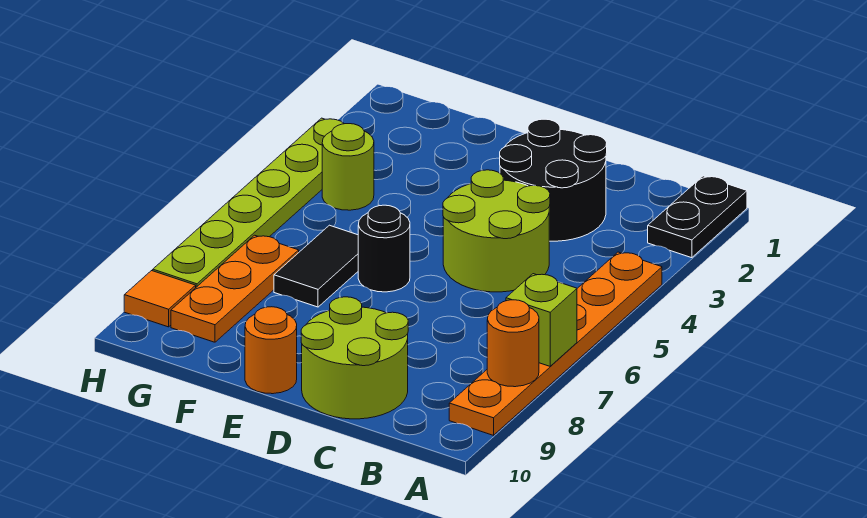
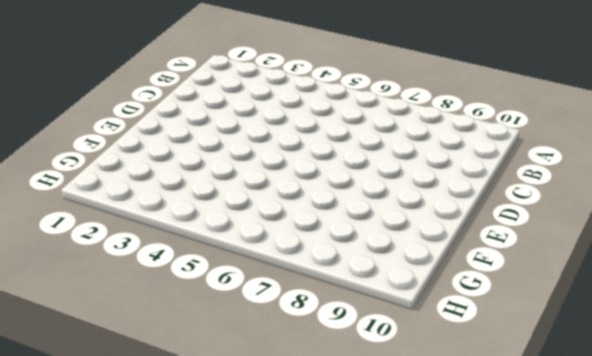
none -> black 1x2 plate [648,176,747,258]
none -> orange 1x6 plate [449,252,662,435]
none -> black 2x2 round brick [500,119,607,241]

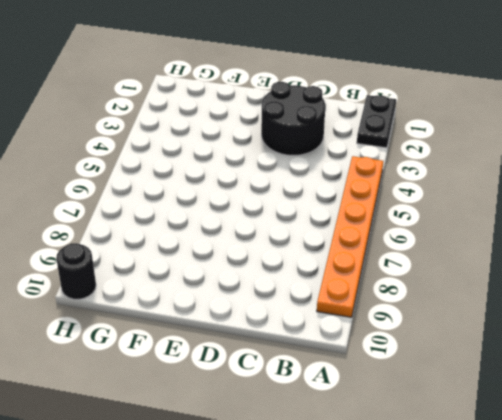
black 1x1 round brick [56,243,96,299] -> black 1x1 round brick moved to [358,205,410,292]
none -> lime 2x2 round brick [443,170,550,292]
none -> lime 2x2 round brick [301,297,408,419]
none -> orange 1x1 round brick [245,307,297,394]

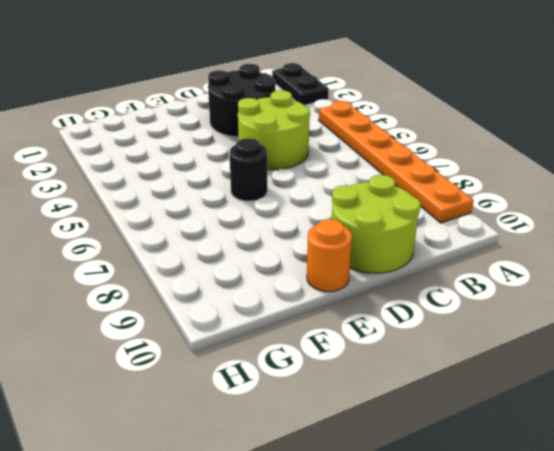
none -> black 1x2 tile [274,225,358,307]
none -> lime 1x1 round brick [322,124,374,210]
none -> orange 1x3 plate [171,235,299,342]

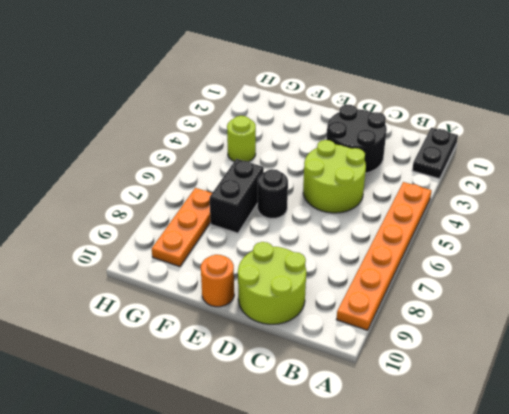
black 1x2 brick [210,159,264,233] -> black 1x2 tile [274,225,358,307]
none -> lime 1x6 plate [153,118,344,287]
none -> orange 1x1 tile [124,271,196,327]
none -> lime 1x1 brick [506,274,577,366]

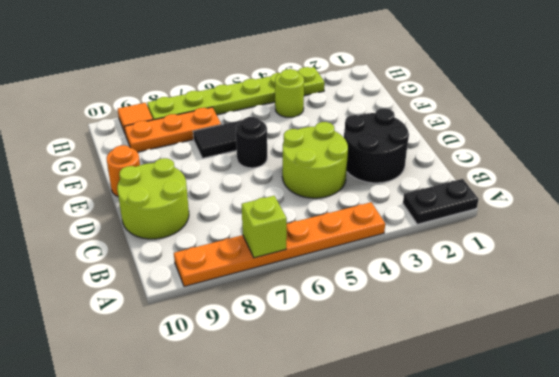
none -> orange 1x1 round brick [487,300,539,387]

